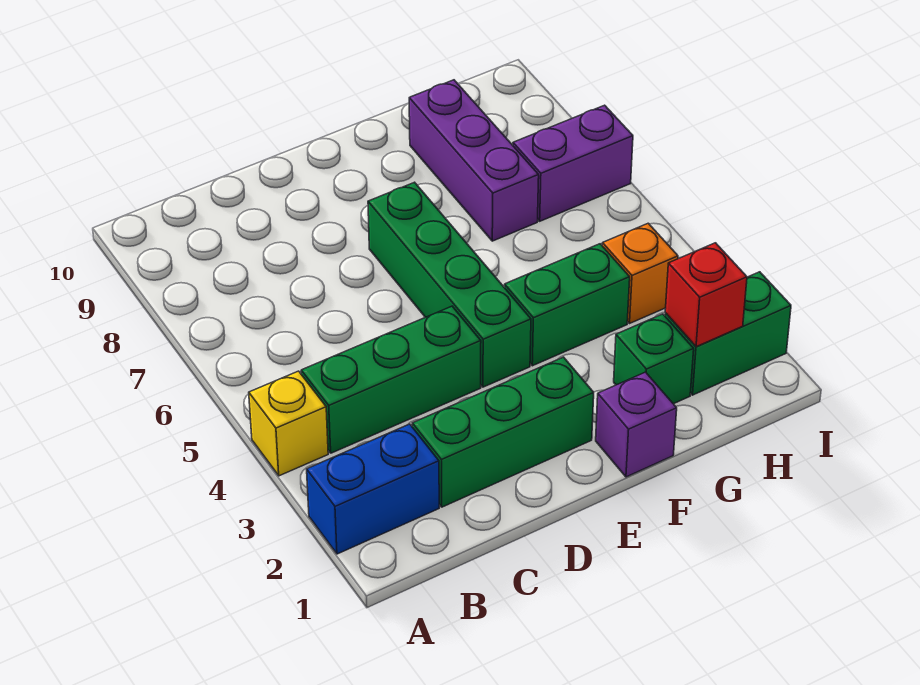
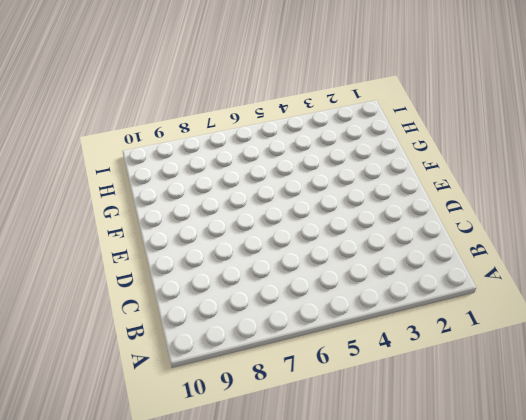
none -> blue 1x2 brick [307,424,439,554]
none -> yellow 1x1 brick [249,371,328,476]
none -> green 1x3 brick [301,306,481,453]

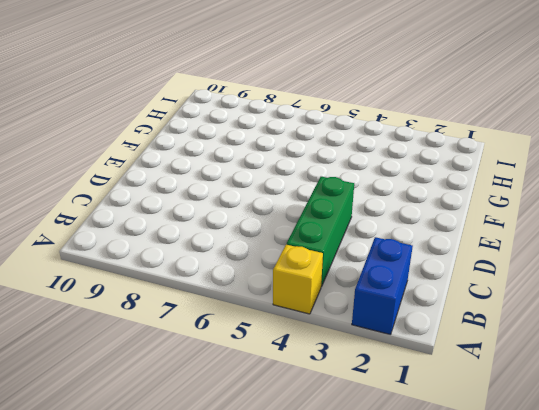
none -> green 1x3 brick [412,357,594,507]
none -> green 1x4 brick [368,182,531,387]
none -> purple 1x1 brick [596,372,677,477]

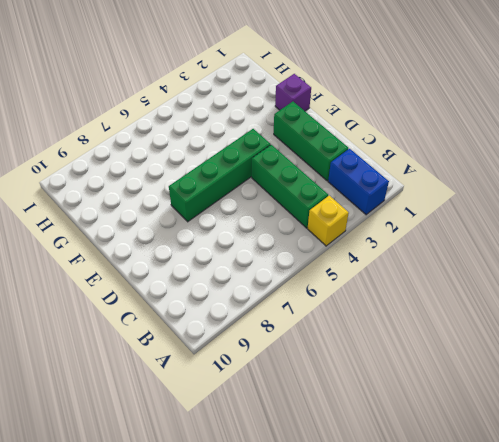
none -> green 1x2 brick [505,244,630,366]
none -> green 1x1 brick [614,314,694,404]
none -> purple 1x3 brick [409,80,539,241]

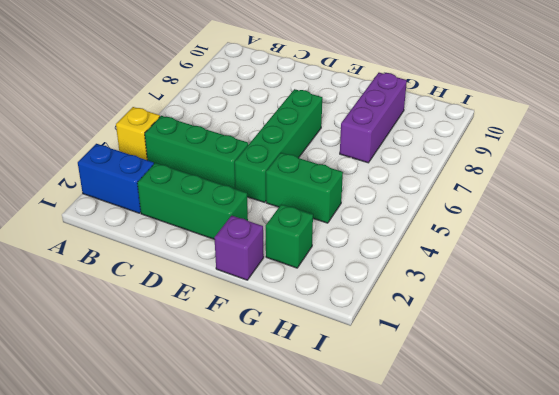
none -> green 1x2 brick [665,272,791,395]
none -> orange 1x1 brick [602,223,678,323]
none -> purple 1x2 brick [513,105,633,221]

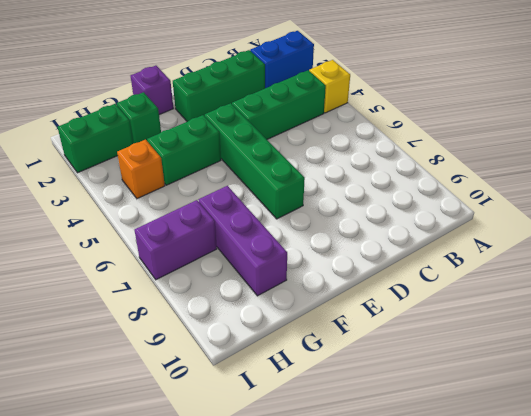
none -> red 1x1 brick [665,243,747,347]

